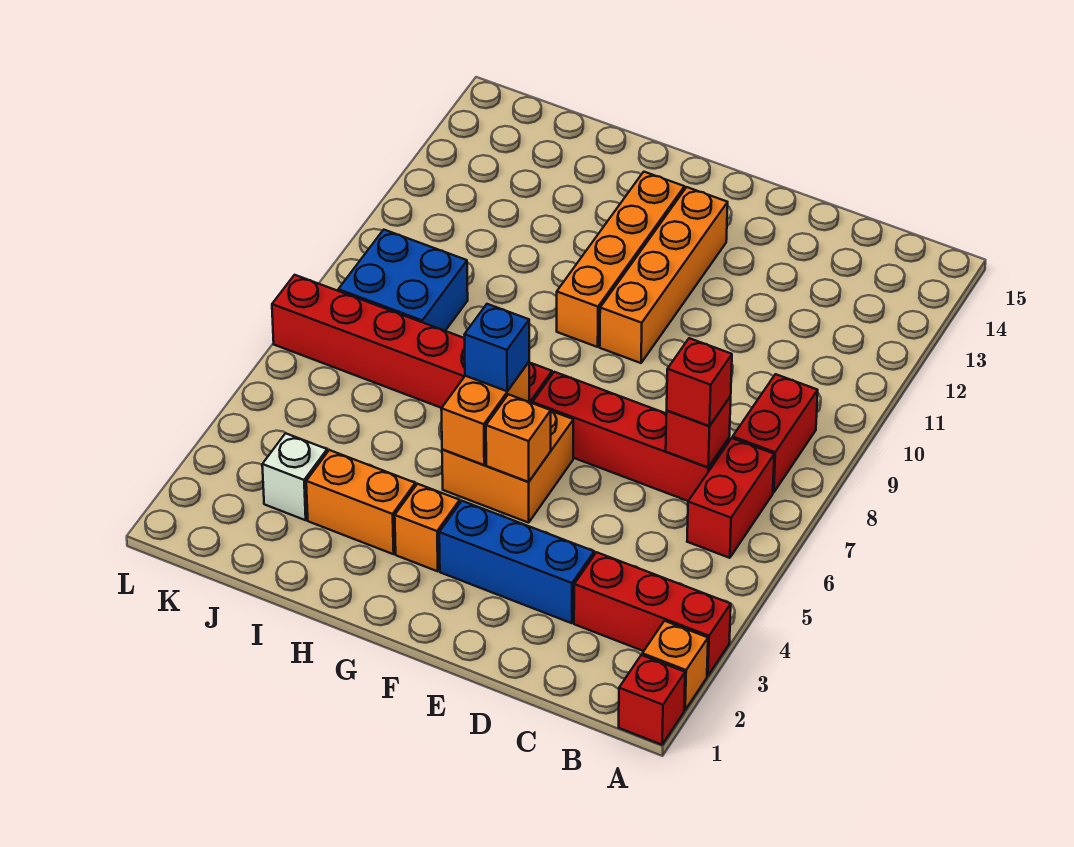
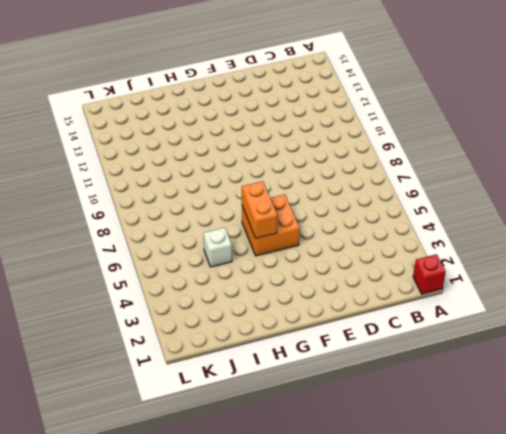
white 1x1 brick [203,228,232,267] -> white 1x1 brick moved to [262,433,327,520]
none -> orange 1x1 brick [642,621,708,710]
none -> red 1x3 brick [574,552,731,676]
none -> red 1x2 brick [687,438,774,558]

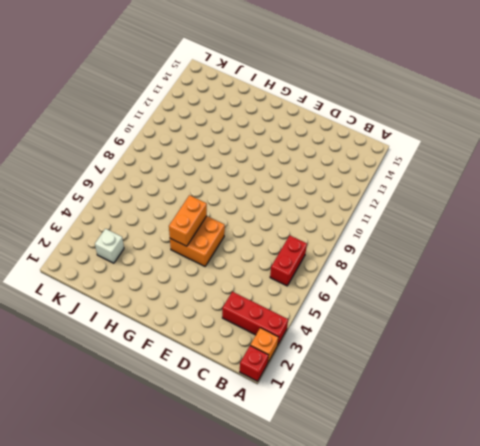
none -> red 1x2 brick [733,374,818,493]
none -> red 1x4 brick [533,372,729,501]
none -> blue 1x3 brick [439,501,594,623]

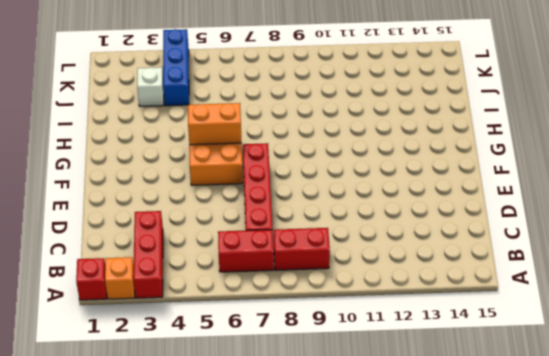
blue 1x3 brick [163,29,189,106] -> blue 1x3 brick moved to [439,501,594,623]
none -> orange 1x4 brick [600,187,728,363]
none -> orange 1x1 brick [395,484,460,571]
none -> red 1x6 brick [272,275,552,408]

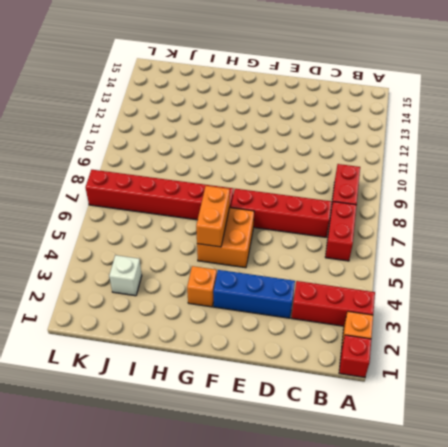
none -> orange 1x4 brick [600,187,728,363]
none -> orange 1x4 brick [557,172,684,347]
none -> orange 1x2 brick [306,450,415,554]

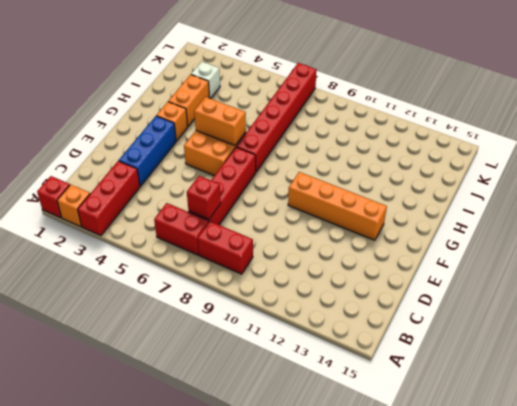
none -> orange 1x4 brick [557,172,684,347]
none -> blue 2x2 brick [338,230,468,331]
none -> orange 1x1 brick [486,394,551,482]

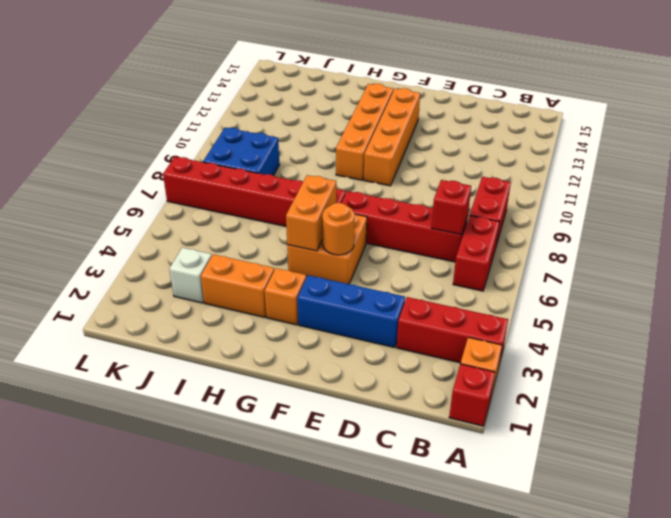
orange 1x1 round brick [322,203,355,255] -> orange 1x1 brick [486,394,551,482]
none -> red 1x1 brick [667,338,732,426]
none -> blue 1x1 brick [464,304,529,391]

